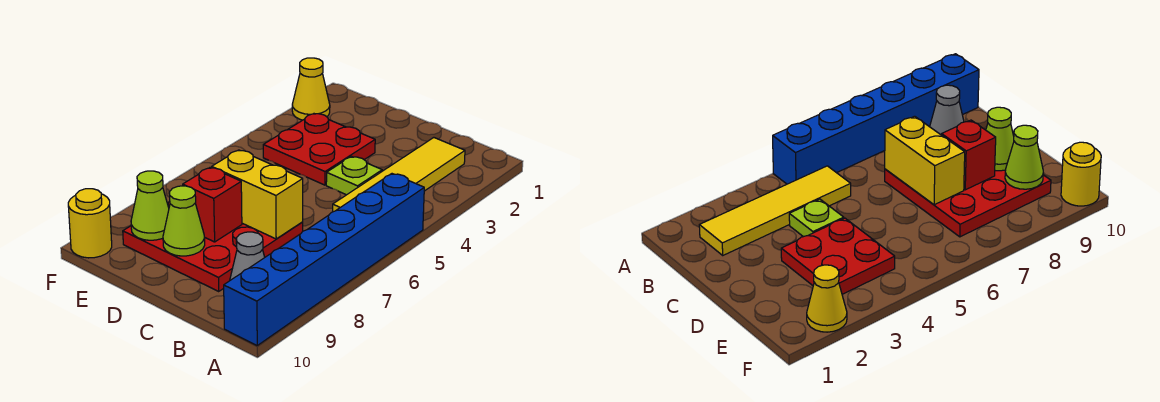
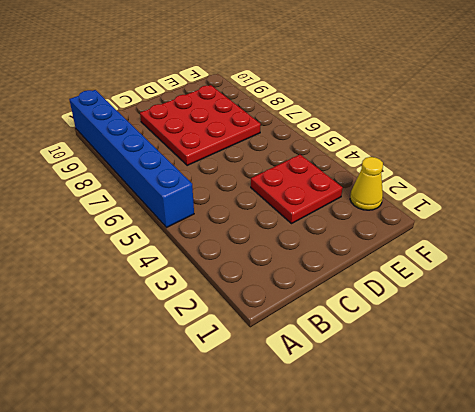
none -> yellow 1x4 tile [333,138,465,212]
none -> grey 1x1 cone [230,232,265,280]
none -> lime 1x1 plate [326,156,382,195]

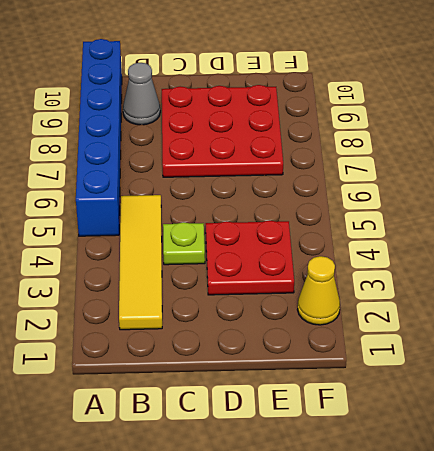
none -> yellow 1x1 round brick [68,189,112,258]
none -> yellow 1x2 brick [212,150,303,239]
none -> red 1x1 brick [183,167,242,242]

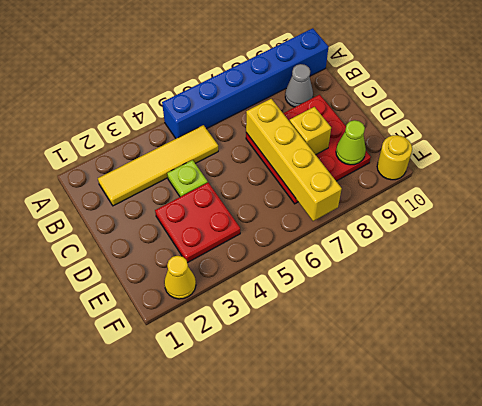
yellow 1x4 brick [246,99,342,221] -> yellow 1x2 brick [212,150,303,239]
yellow 1x1 brick [289,107,331,155] -> red 1x1 brick [183,167,242,242]
none -> lime 1x1 cone [163,186,205,256]

